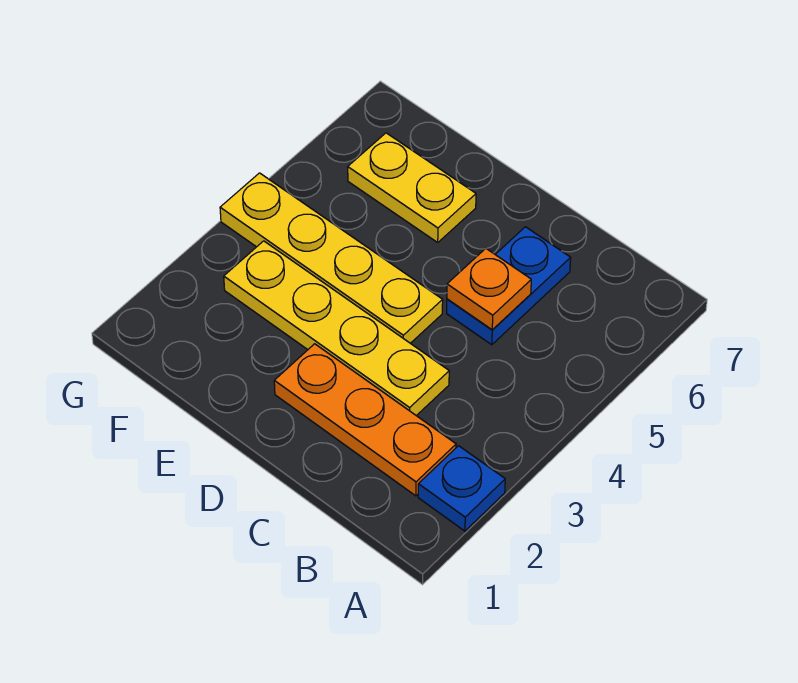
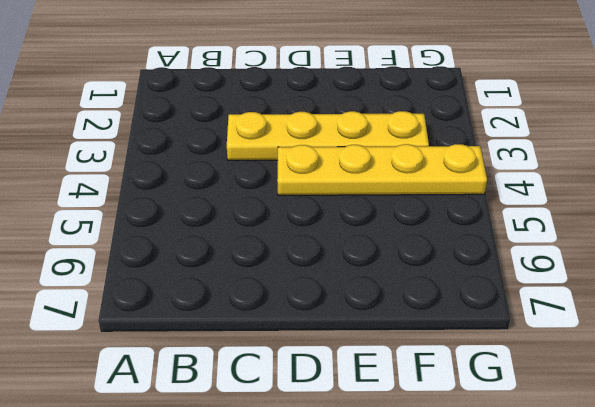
none -> blue 1x1 plate [418,446,505,531]
none -> orange 1x3 plate [274,344,456,496]

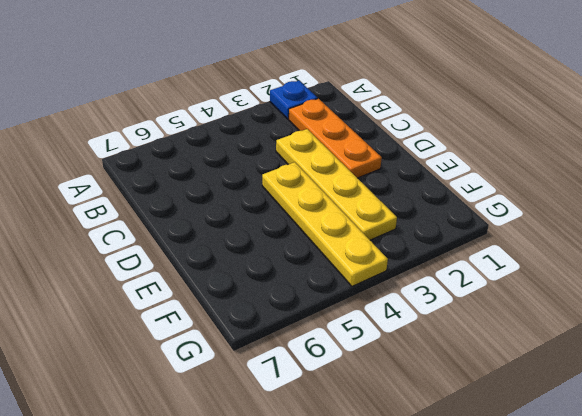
none -> blue 1x2 plate [447,227,571,345]
none -> yellow 1x2 plate [348,133,476,242]

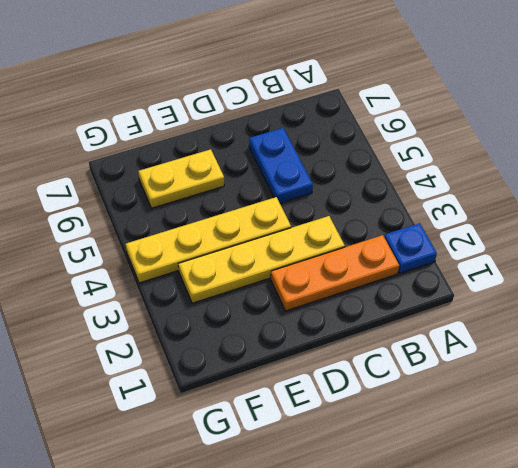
none -> orange 1x1 plate [447,249,531,330]

